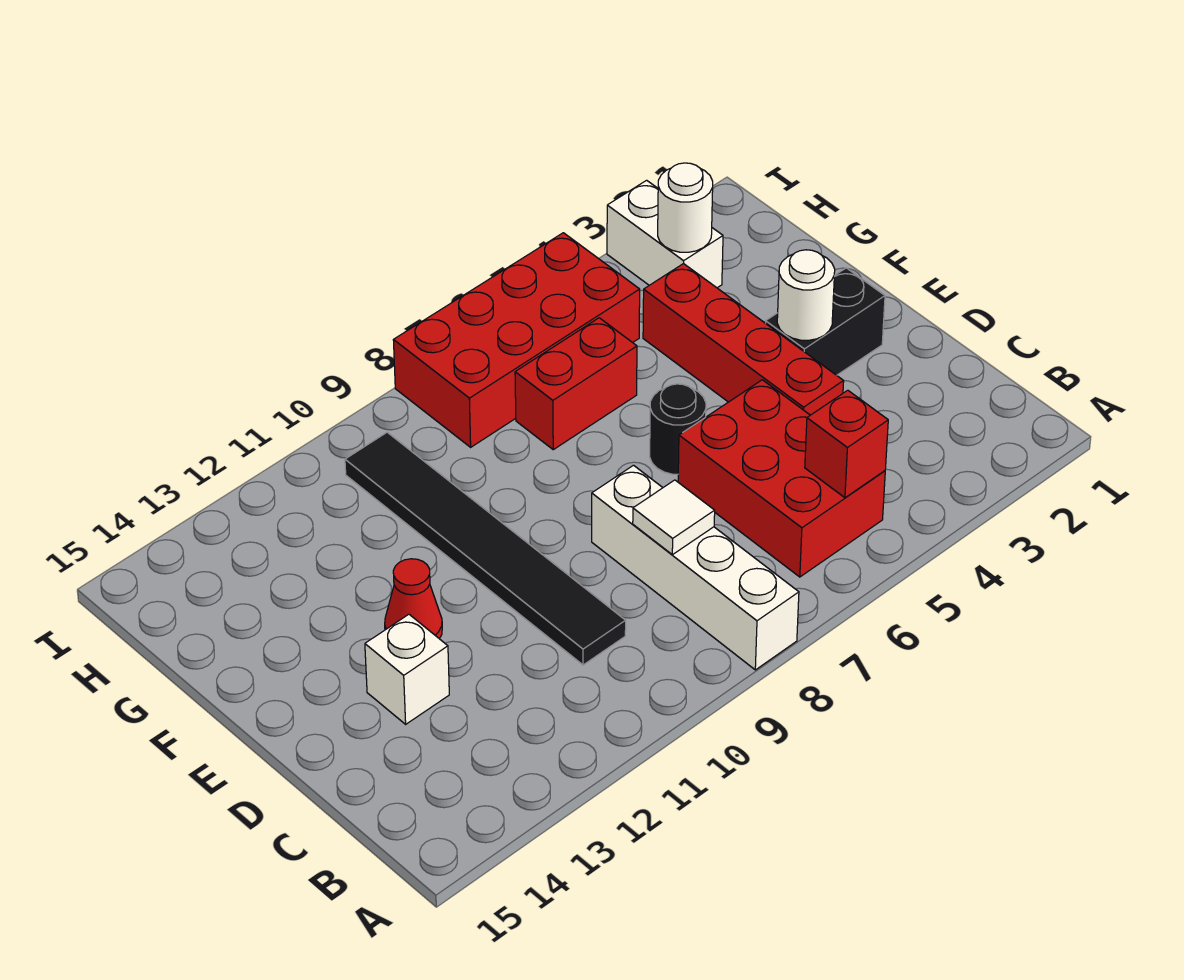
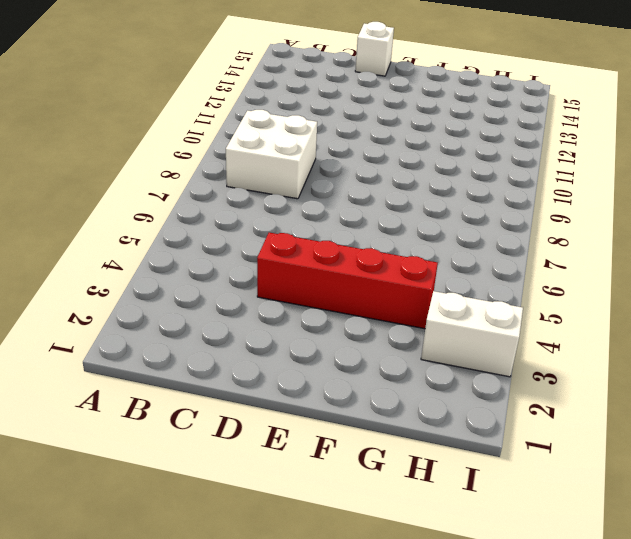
white 2x2 brick [226,110,317,199] -> white 1x4 brick [592,465,799,670]
white 1x1 brick [355,22,394,76] -> white 1x1 brick moved to [365,615,449,724]
none -> red 2x3 brick [678,380,885,577]
none -> black 1x6 tile [345,432,626,665]
none -> black 1x2 brick [766,268,885,375]

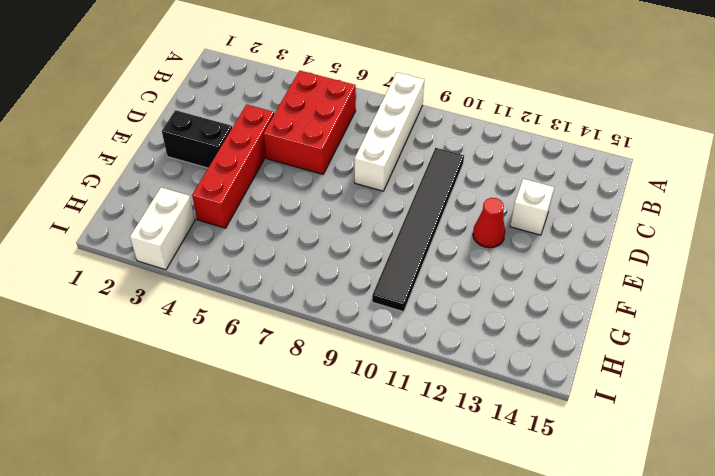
none -> black 1x1 round brick [650,384,706,474]
none -> red 1x2 brick [515,318,637,450]
none -> red 2x4 brick [393,233,640,447]

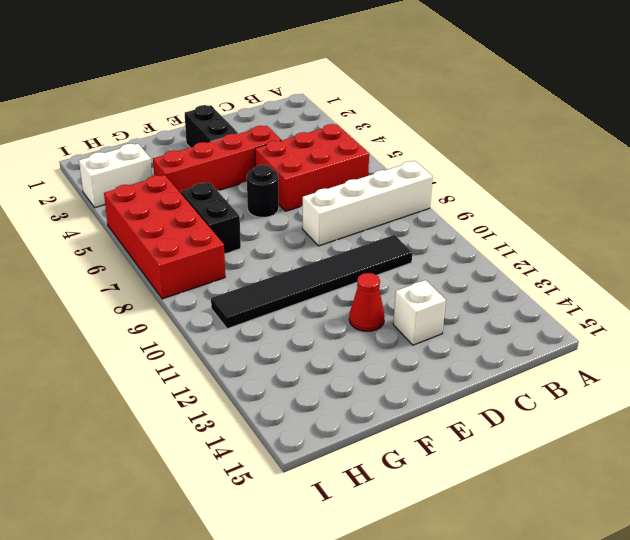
black 1x2 brick [181,182,241,254] -> red 1x2 brick [515,318,637,450]
none -> red 1x1 brick [805,390,888,498]
none -> white 1x1 tile [633,480,715,555]
none -> white 1x1 round brick [777,250,835,340]

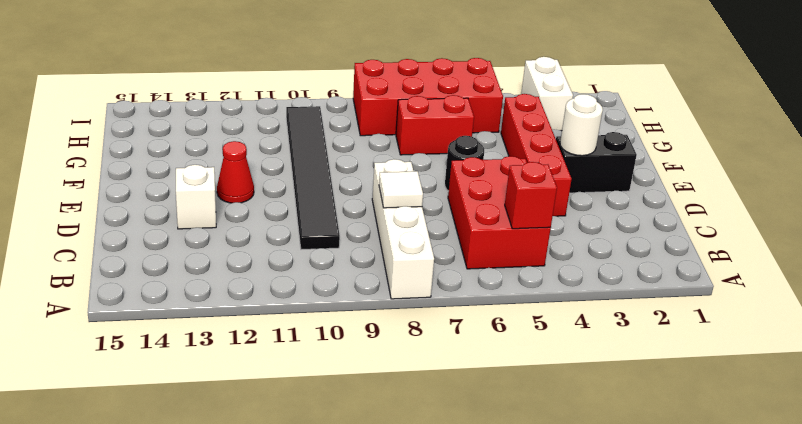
none -> white 1x1 round brick [658,163,713,252]

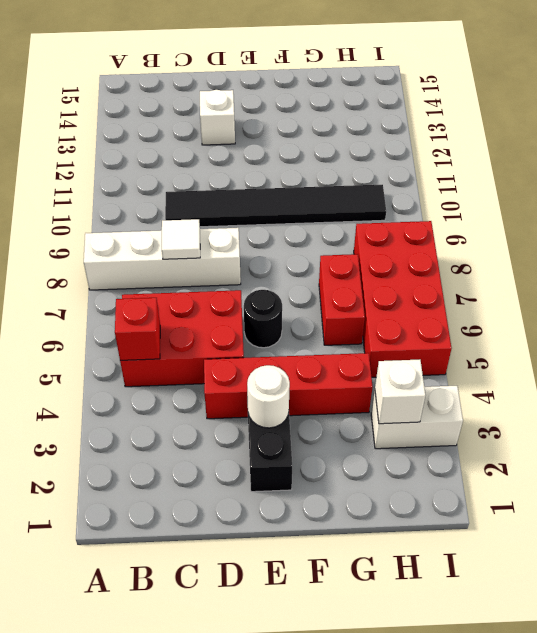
white 1x1 brick [375,359,425,424] -> white 1x1 round brick [658,163,713,252]
none -> red 1x1 cone [385,559,442,639]

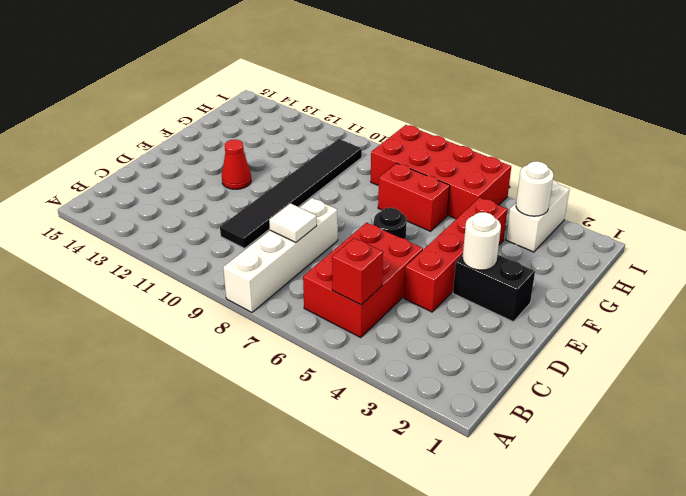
none -> white 1x1 brick [365,615,449,724]

